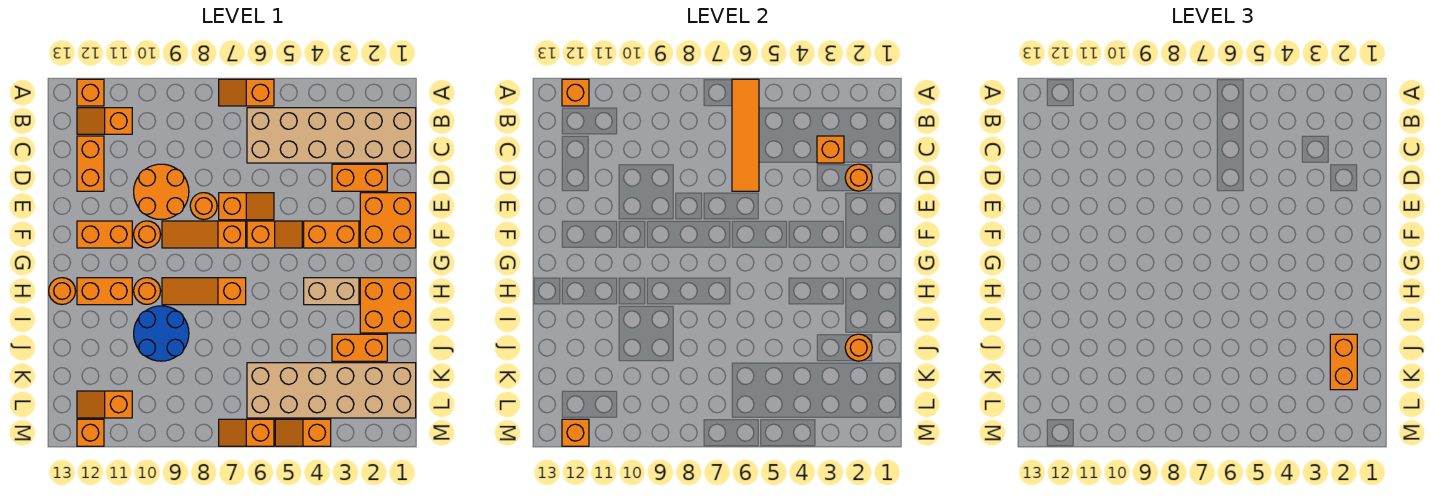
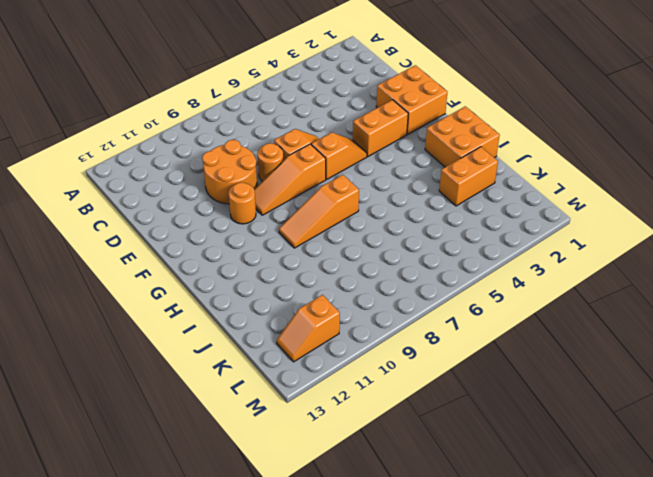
none -> orange 1x2 slope [219,79,274,106]
none -> orange 1x1 brick [77,79,104,106]
none -> tan 2x6 brick [247,108,416,163]
none -> orange 1x2 slope [77,108,132,134]

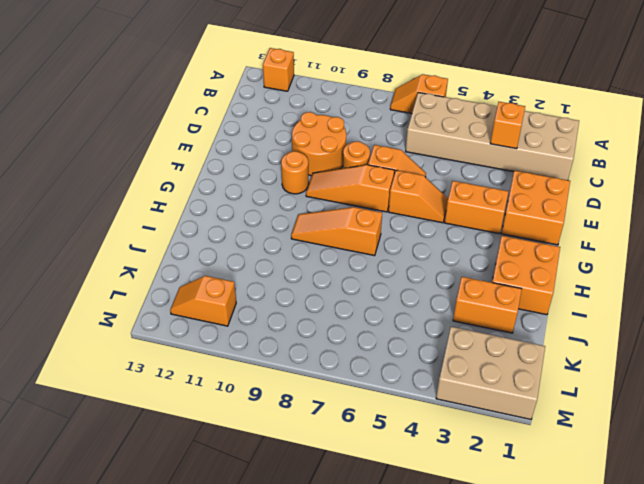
tan 2x3 brick [436,327,545,419] -> tan 2x6 brick [247,363,416,418]
none -> orange 1x2 slope [77,108,132,134]
none -> orange 1x2 brick [77,136,104,191]
none -> orange 1x2 brick [332,164,387,191]
none -> orange 1x2 brick [77,221,132,248]

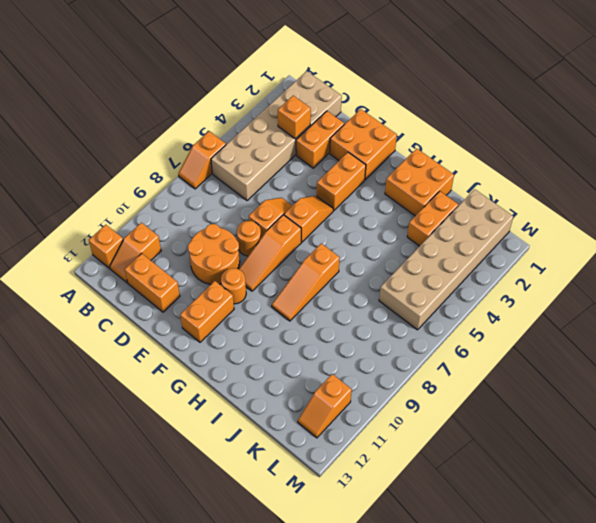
none -> tan 1x2 brick [304,278,359,305]
none -> orange 1x1 round brick [134,278,160,304]
none -> orange 1x2 brick [77,278,132,305]
none -> orange 1x1 round brick [49,278,75,304]

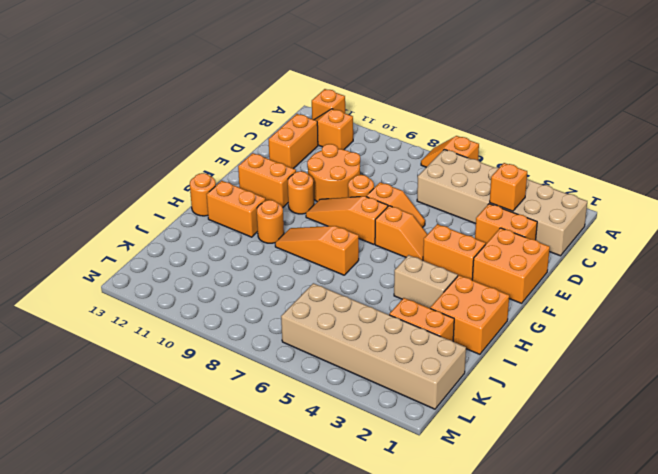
none -> blue 2x2 round brick [134,306,189,361]
none -> orange 1x2 slope [77,391,132,418]
none -> orange 1x2 slope [275,419,331,446]
none -> orange 1x2 slope [219,419,274,446]

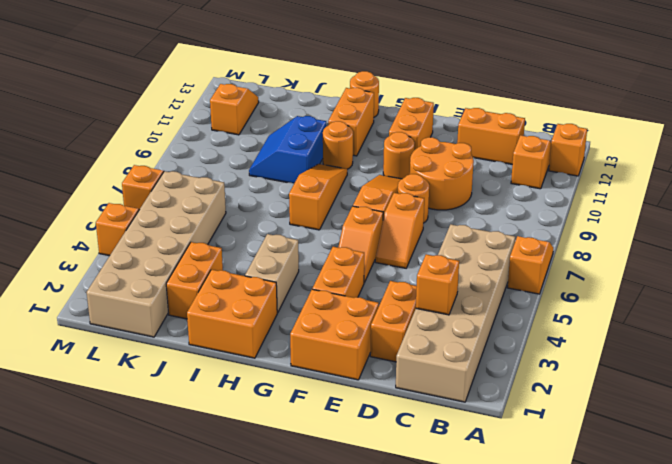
blue 2x2 slope [249,116,326,183] -> blue 2x2 round brick [134,306,189,361]
none -> orange 1x1 brick [77,419,104,446]
none -> orange 1x4 tile [732,79,759,191]
none -> orange 1x1 brick [562,79,589,106]
none -> orange 1x1 round brick [845,164,872,191]

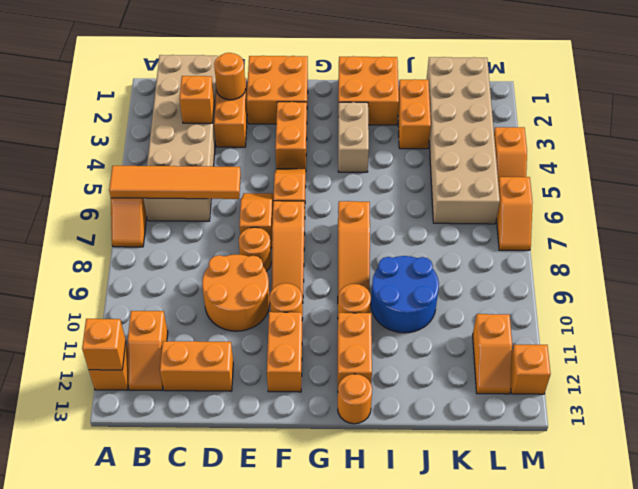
none -> orange 1x1 round brick [845,334,872,361]
none -> orange 1x1 brick [562,419,589,446]
none -> orange 1x2 brick [1330,334,1357,390]

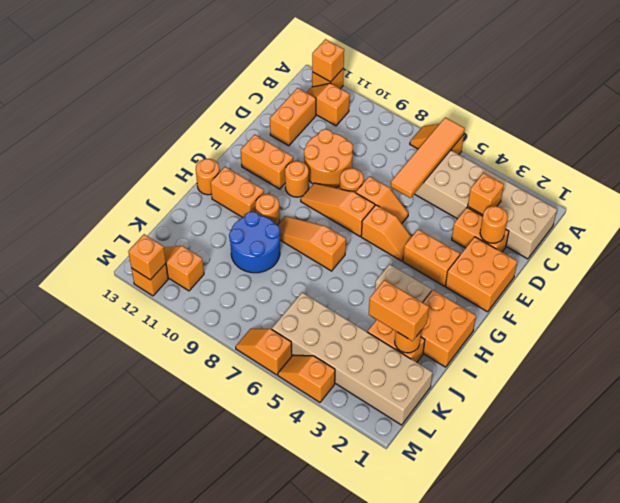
orange 1x2 brick [369,280,429,341] -> orange 1x2 brick turned to [1330,334,1357,390]

